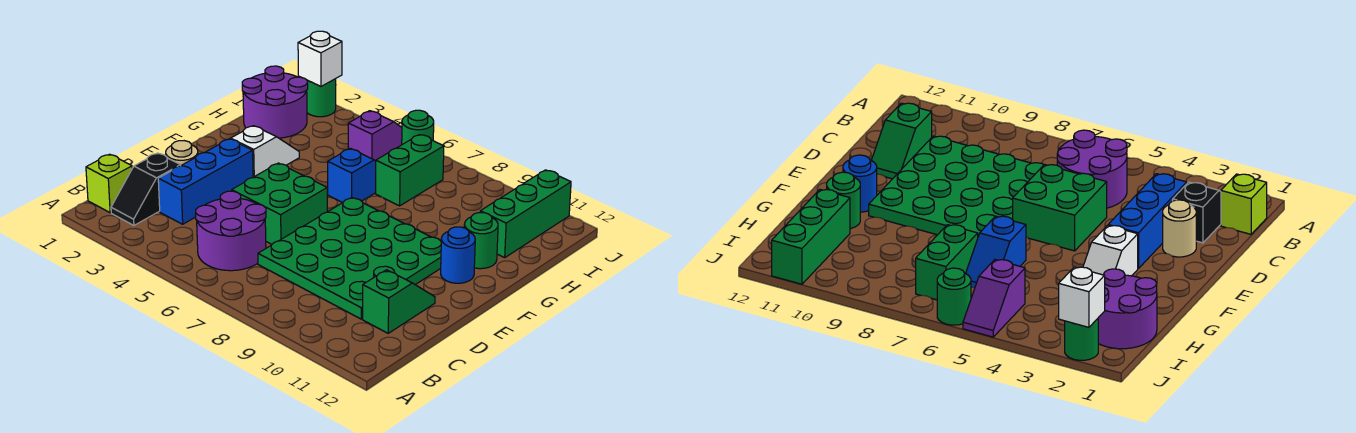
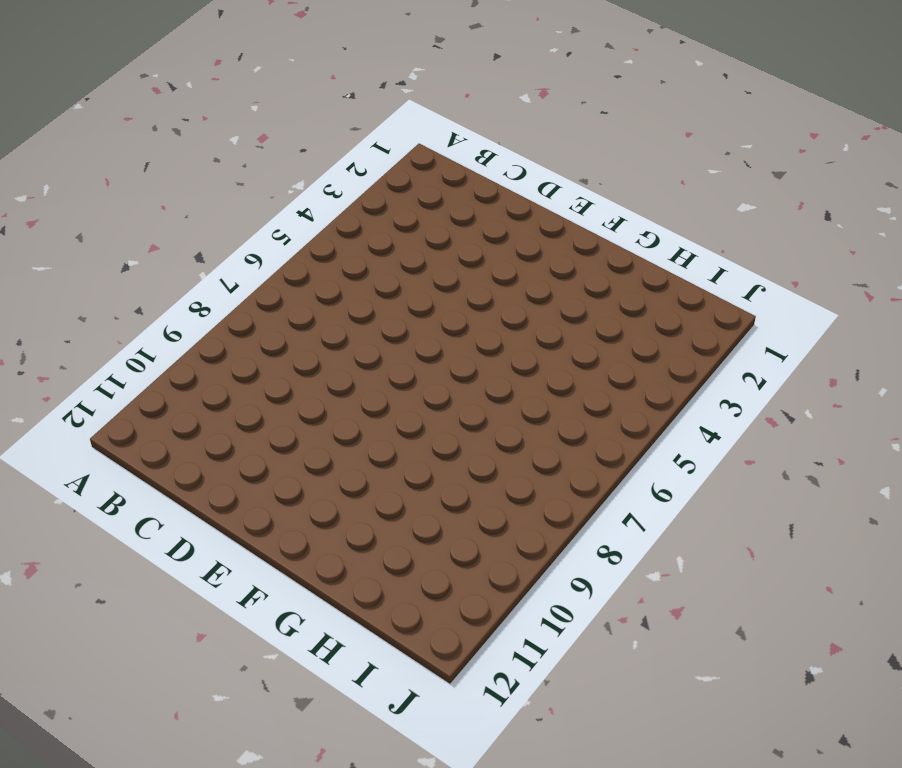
none -> lime 1x1 brick [86,154,132,213]
none -> black 1x2 slope [111,153,181,225]
none -> purple 2x2 round brick [196,191,266,271]

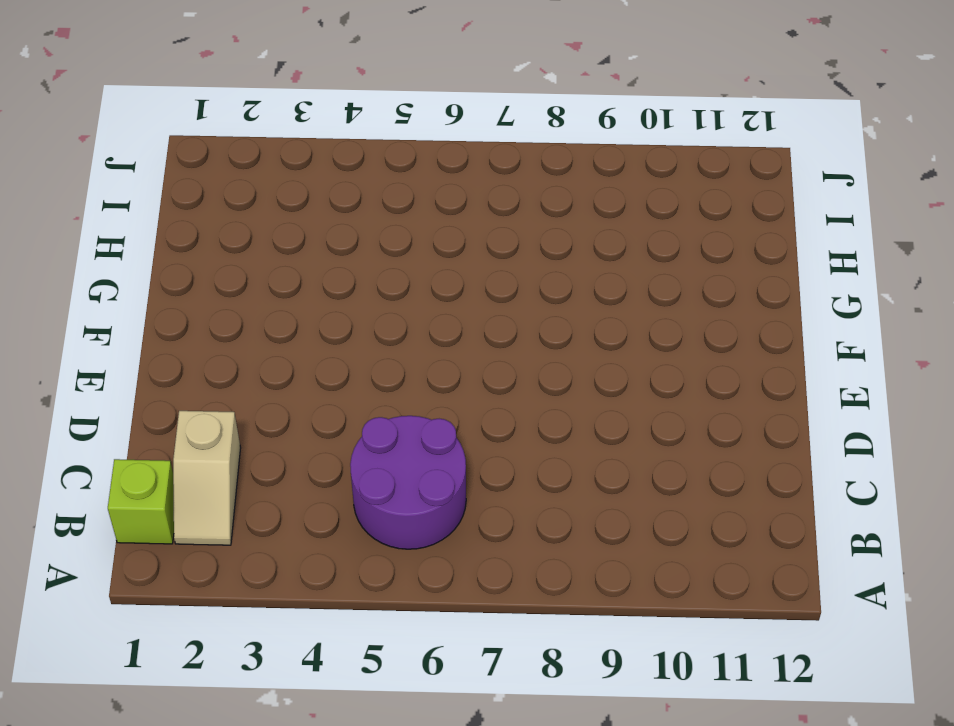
tan 1x2 slope [173,411,241,545] -> black 1x2 slope [111,153,181,225]
none -> blue 1x3 brick [158,139,253,224]
none -> green 4x4 plate [258,198,441,319]
none -> green 1x2 slope [363,270,435,333]

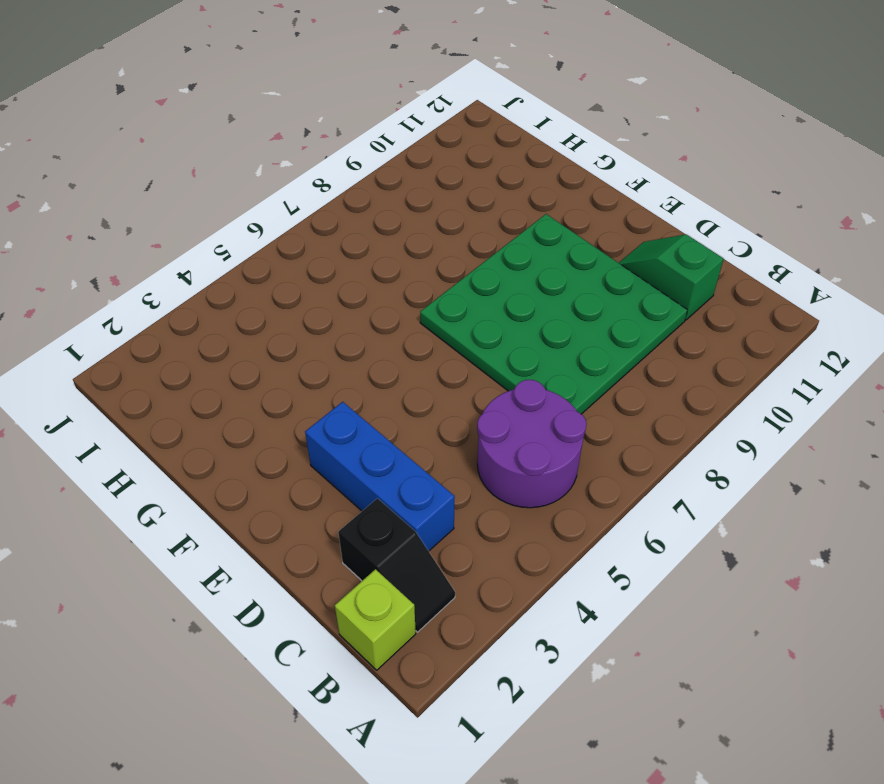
none -> tan 1x1 round brick [166,141,198,165]
none -> green 2x2 brick [232,163,327,244]
none -> white 1x2 slope [231,126,299,177]

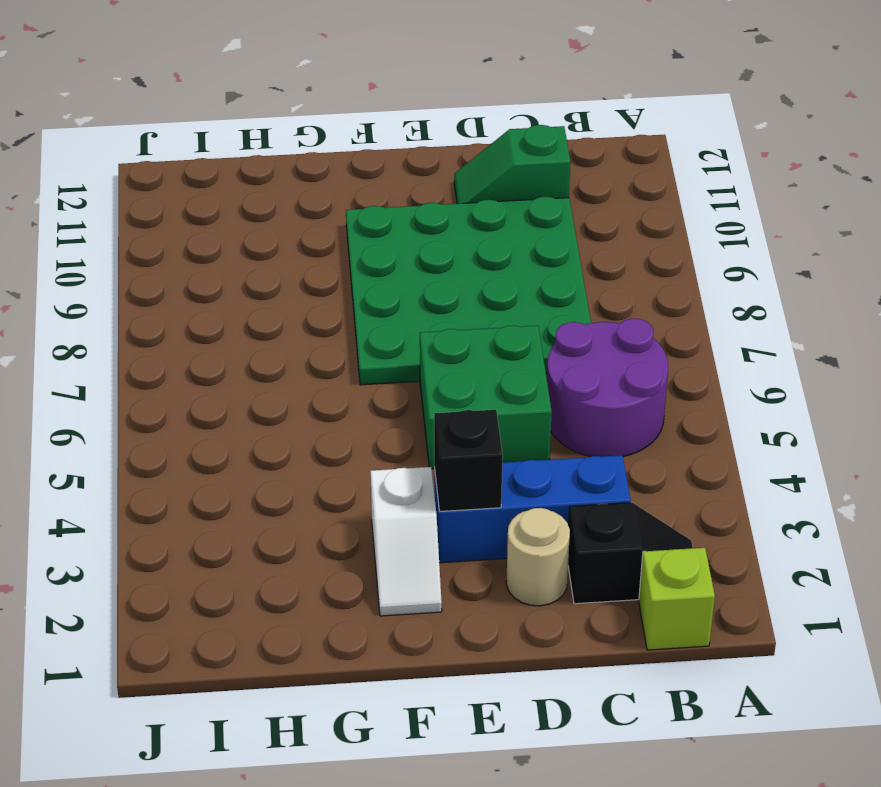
black 1x1 brick [434,410,503,512] -> none
white 1x2 slope [370,467,442,616] -> white 1x2 slope turned to [231,126,299,177]
none -> blue 1x1 round brick [441,227,475,283]
none -> blue 1x2 slope [328,148,376,203]
none -> green 1x1 round brick [464,213,498,269]

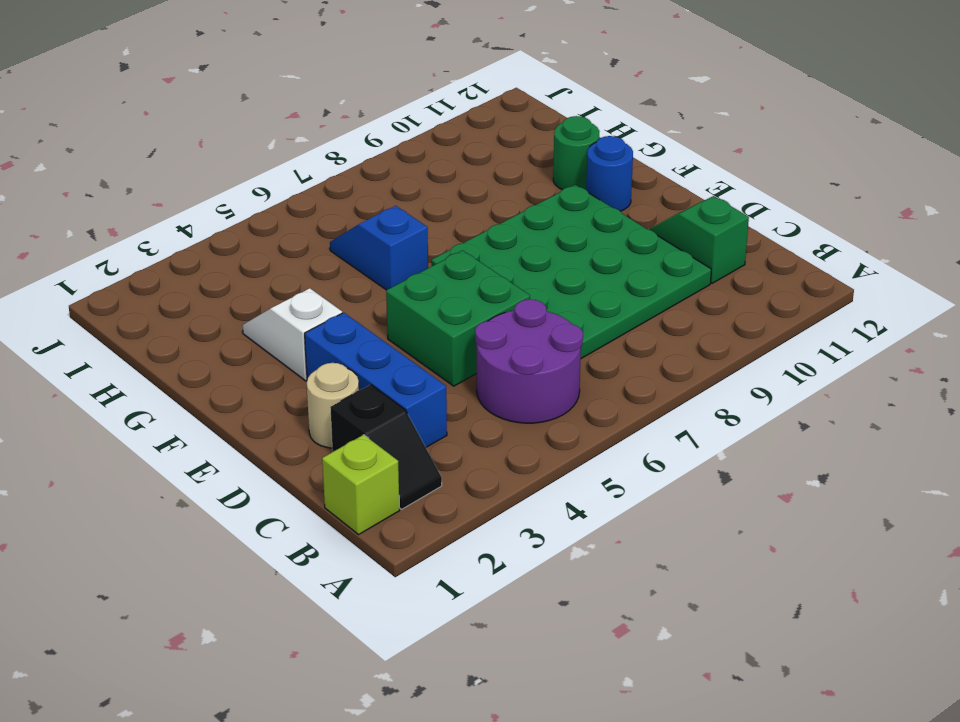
none -> purple 2x2 round brick [242,66,308,138]
none -> green 1x2 brick [376,135,444,206]
none -> green 1x3 brick [480,170,571,258]

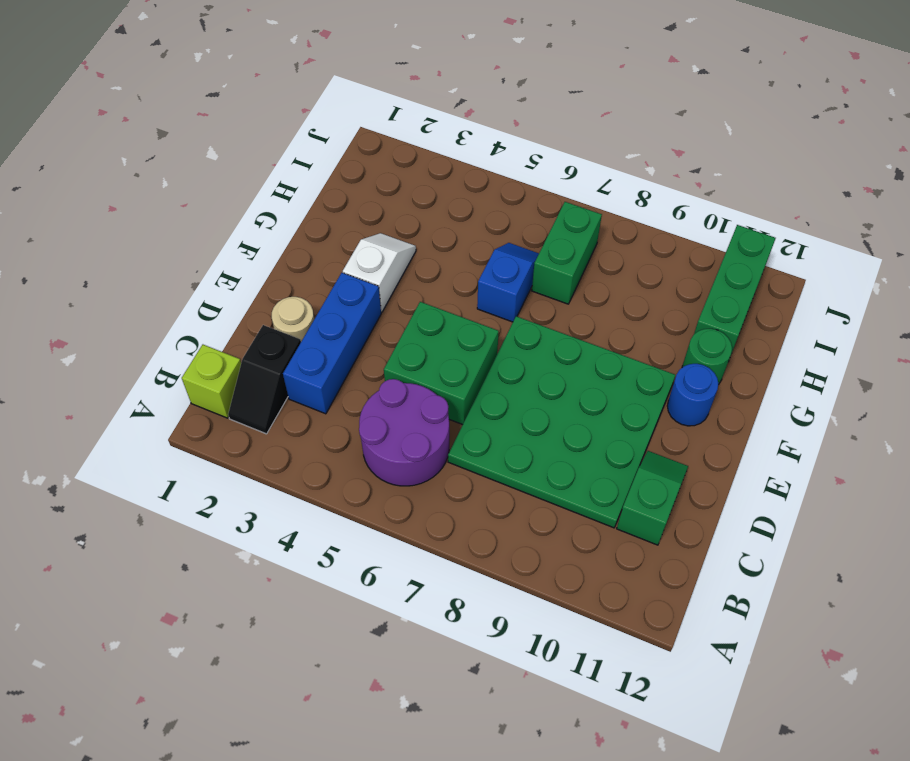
none -> purple 2x2 round brick [242,66,308,138]
none -> purple 1x2 slope [348,111,402,161]
none -> green 1x1 round brick [307,79,336,117]

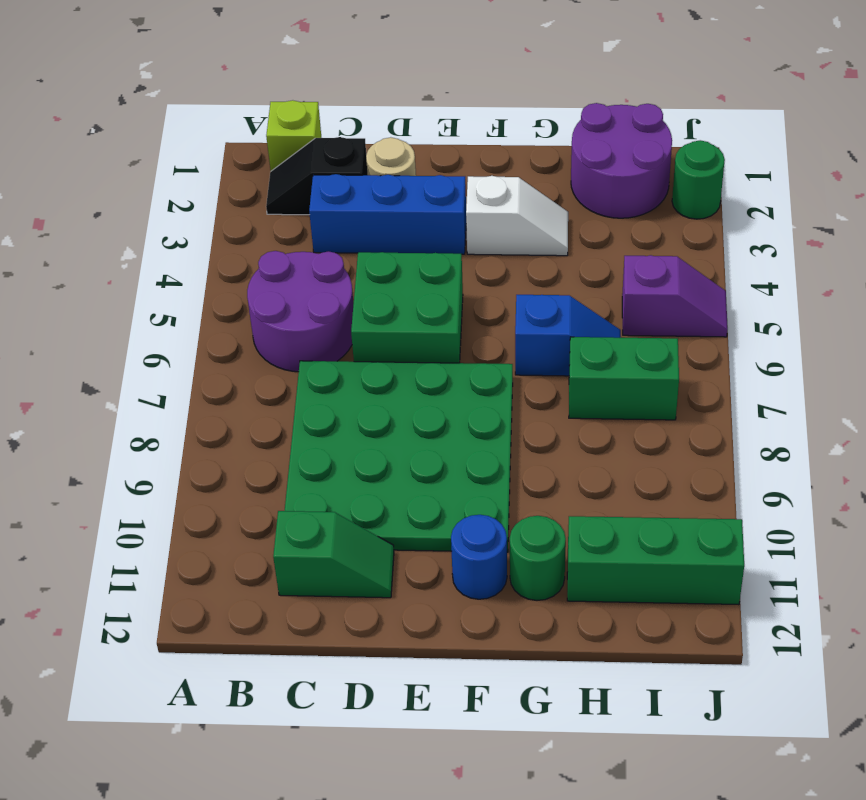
none -> green 1x1 round brick [402,110,434,144]
none -> white 1x1 brick [298,31,342,86]

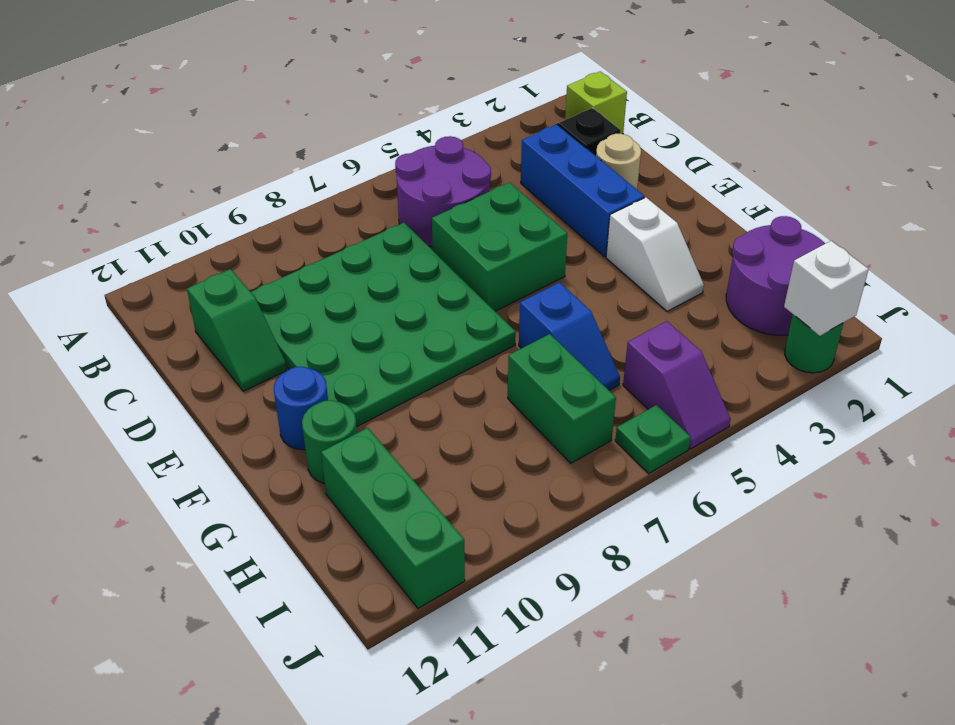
green 1x1 plate [615,405,691,473] -> green 1x1 round brick [402,110,434,144]

